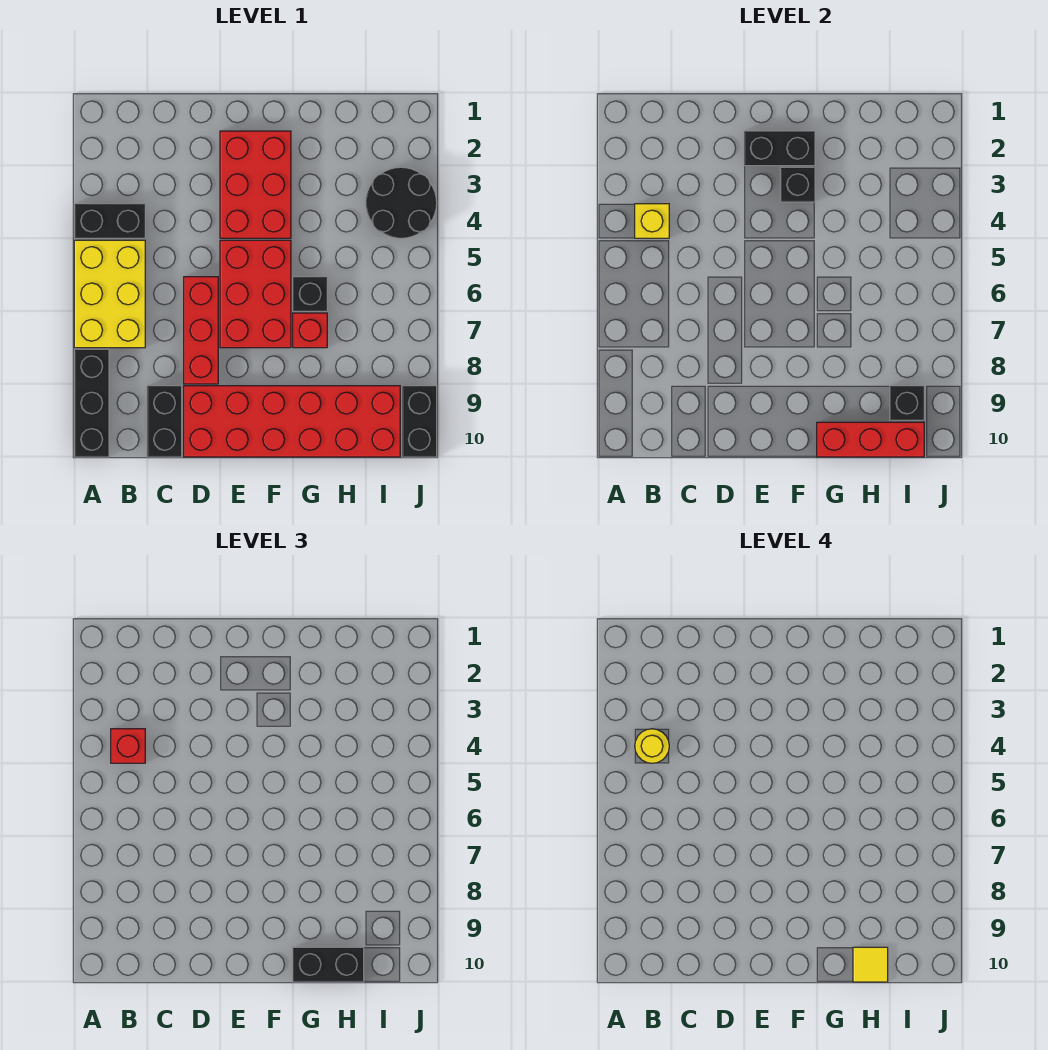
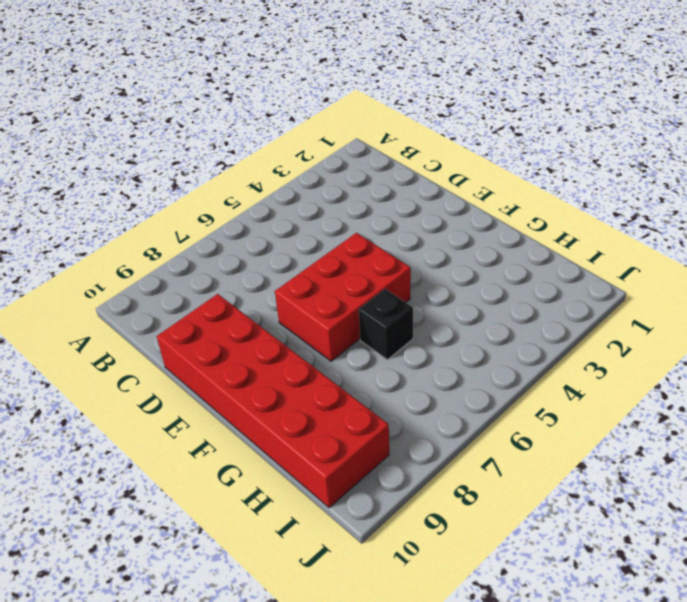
none -> black 1x2 brick [74,204,145,238]
none -> yellow 2x3 brick [74,240,145,348]
none -> black 1x3 brick [74,349,109,457]

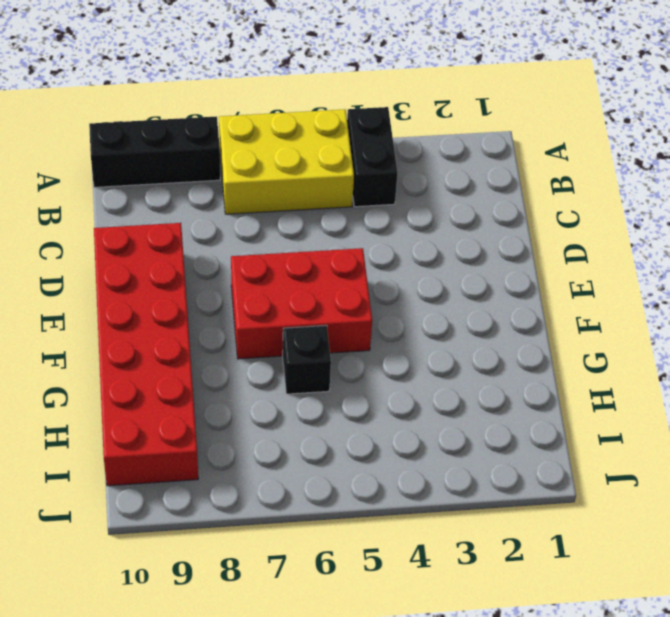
none -> black 1x2 brick [147,386,182,457]
none -> red 1x3 brick [184,277,218,384]
none -> red 2x3 brick [220,131,291,238]

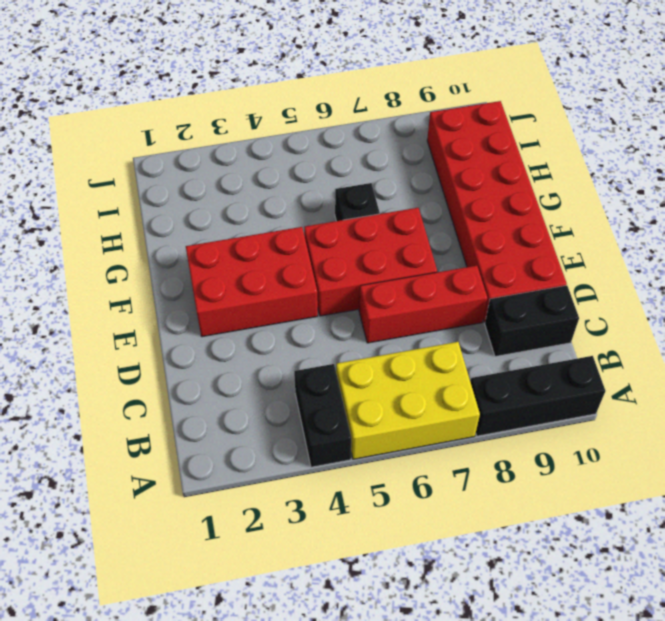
none -> red 1x1 brick [293,313,327,348]
none -> black 2x2 round brick [366,167,437,238]
none -> black 1x2 brick [402,386,437,457]

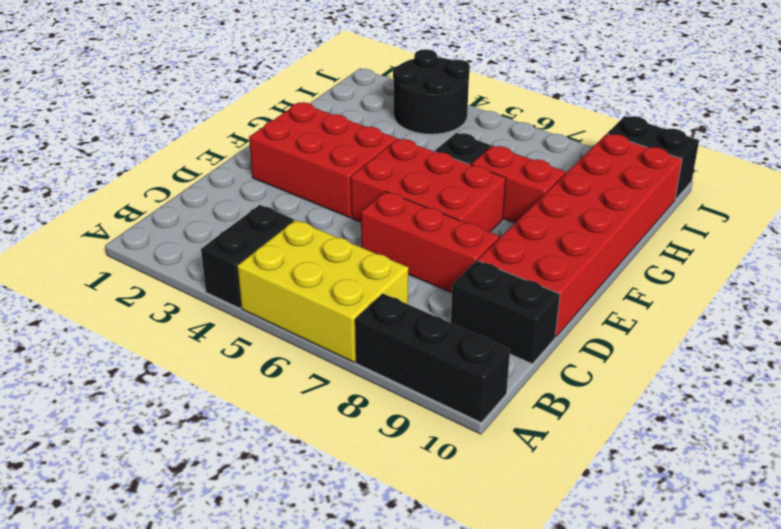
red 1x2 brick [471,146,565,223] -> red 1x1 brick [293,313,327,348]
none -> yellow 1x1 brick [635,204,669,238]
none -> black 1x2 brick [744,131,815,166]
none -> black 1x1 brick [780,167,815,202]

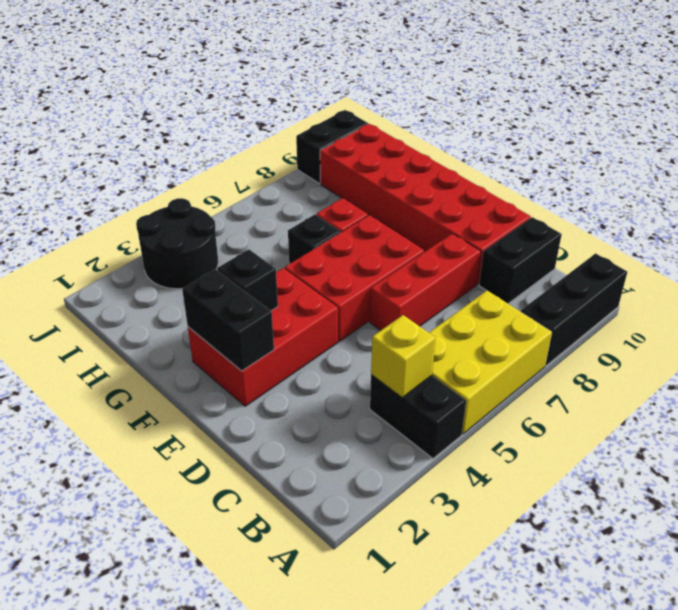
none -> red 1x3 brick [817,422,924,457]
none -> black 1x1 brick [890,386,924,420]
none -> red 1x1 brick [111,729,145,763]

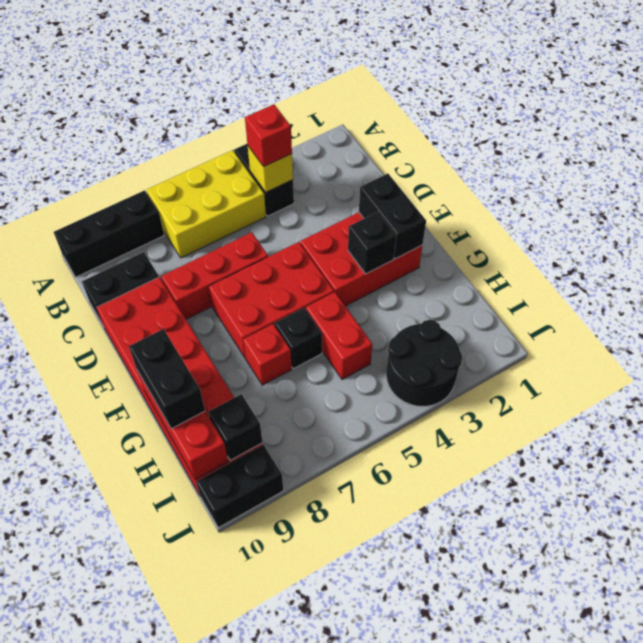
red 1x2 brick [306,292,372,379] -> none
none -> yellow 1x1 round brick [635,729,669,763]
none -> yellow 1x1 tile [853,947,888,982]

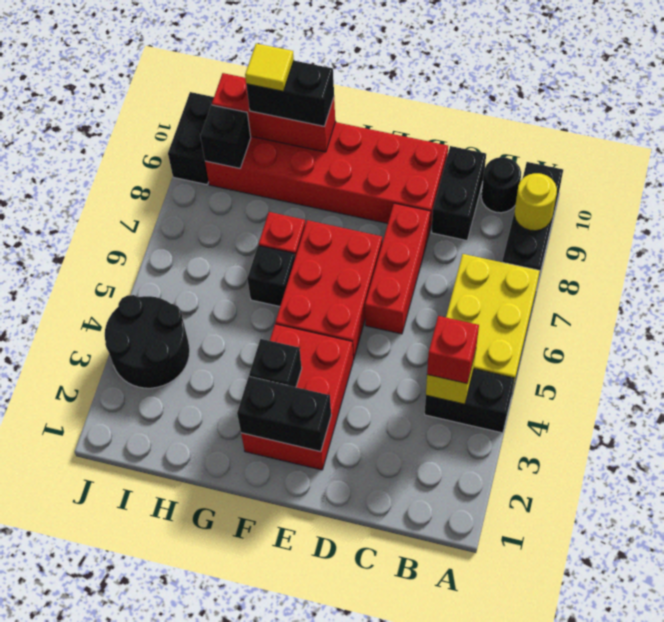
yellow 1x1 round brick [514,173,557,231] -> yellow 1x1 round brick moved to [635,729,669,763]
black 1x1 round brick [481,157,521,213] -> none

